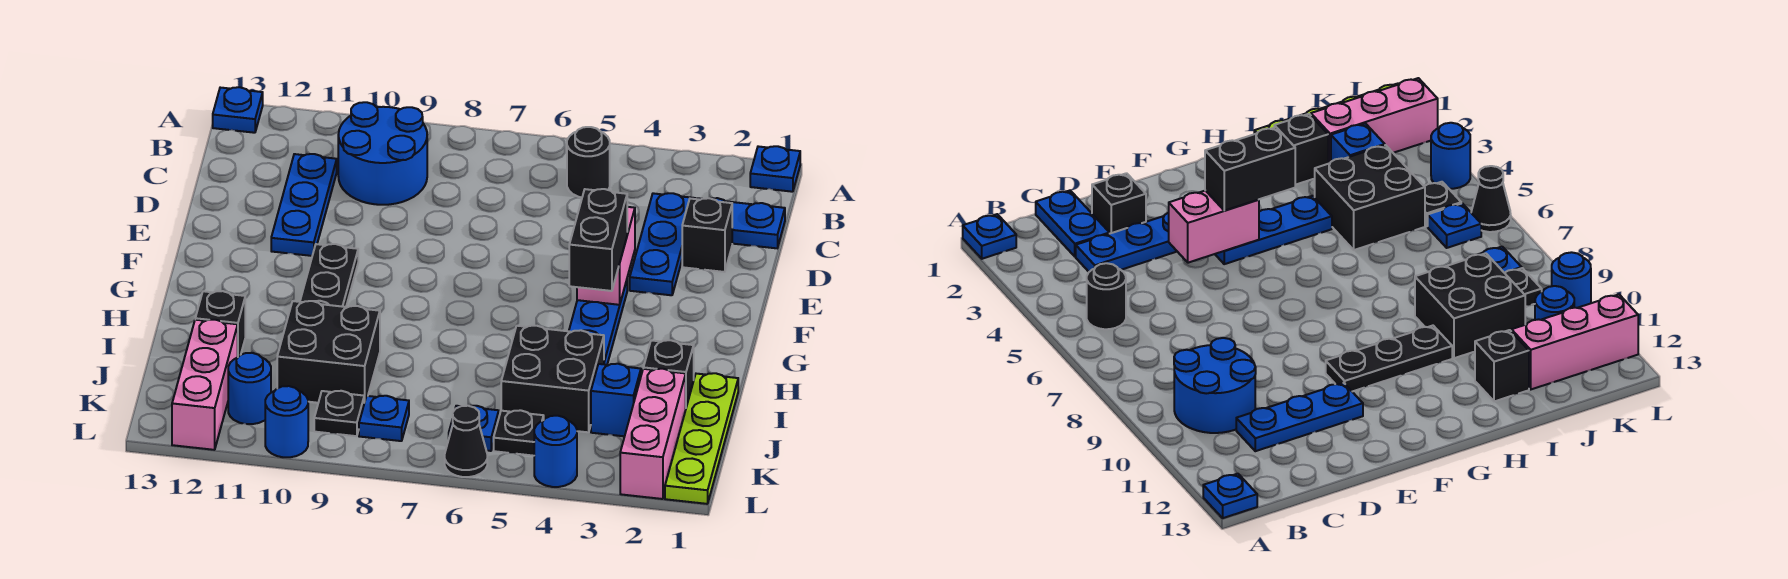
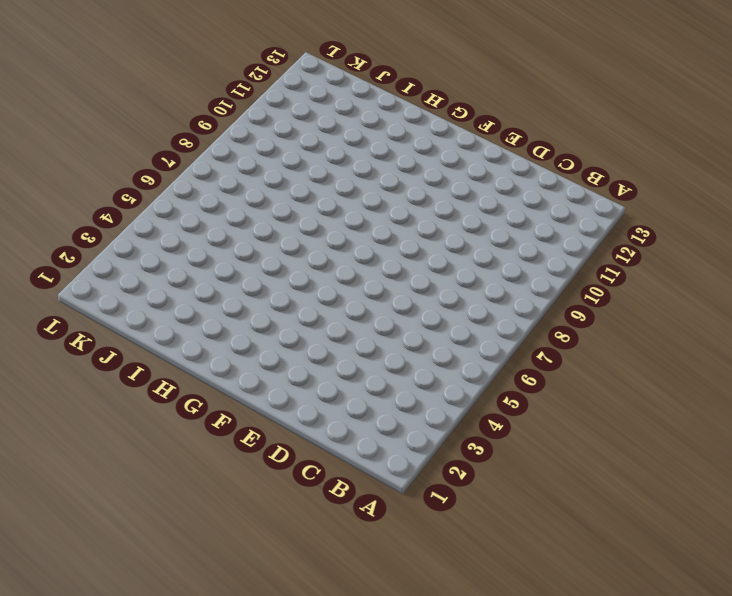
none -> blue 1x1 plate [750,146,800,192]
none -> blue 1x1 plate [213,87,263,133]
none -> black 1x1 round brick [567,127,610,198]

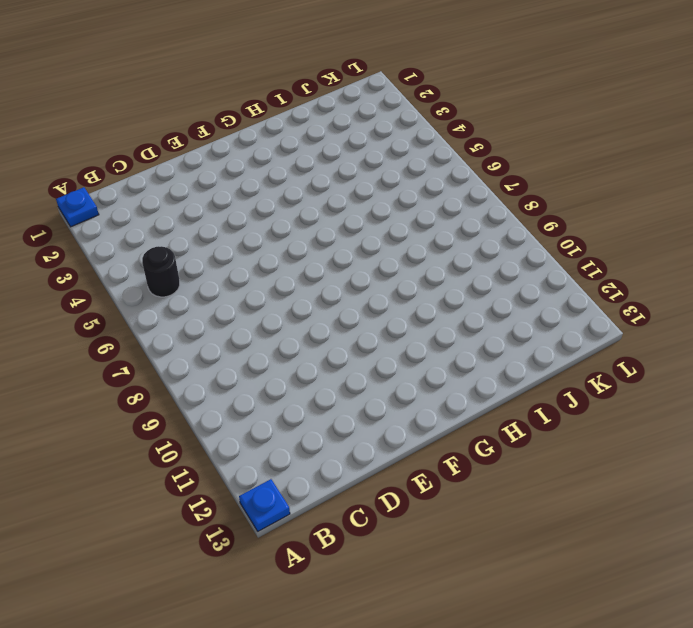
none -> blue 2x2 round brick [338,102,427,205]
none -> blue 1x2 plate [698,198,785,248]
none -> blue 1x3 plate [630,193,695,295]

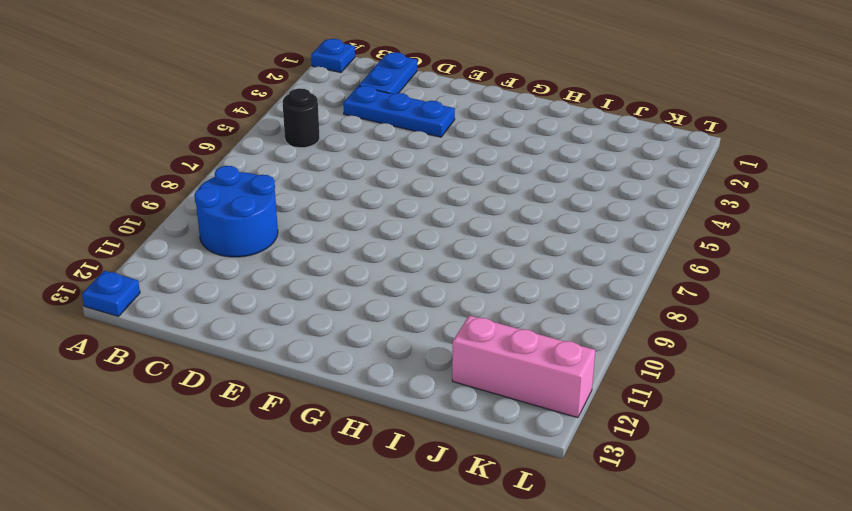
none -> blue 1x3 plate [271,154,337,256]
none -> black 1x1 brick [682,198,732,272]
none -> blue 1x3 plate [569,280,627,365]

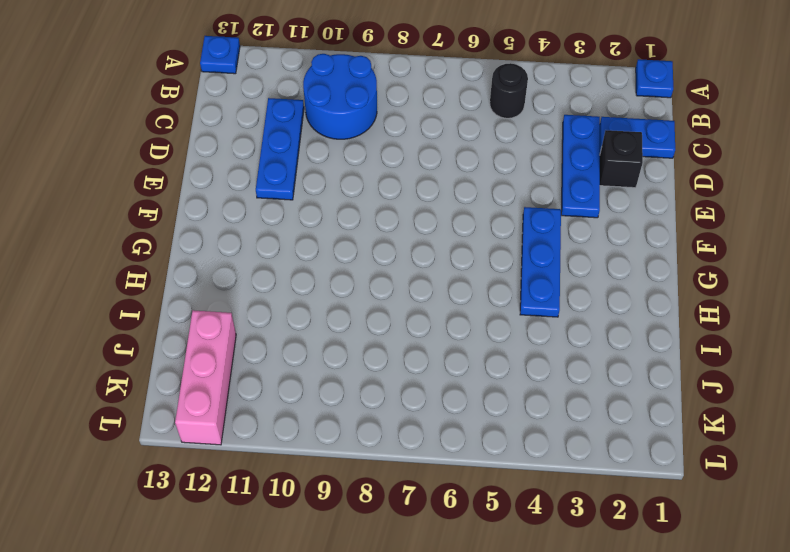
none -> black 1x3 plate [300,244,358,307]
none -> lime 1x4 plate [665,373,738,504]
none -> black 1x1 brick [643,340,694,407]

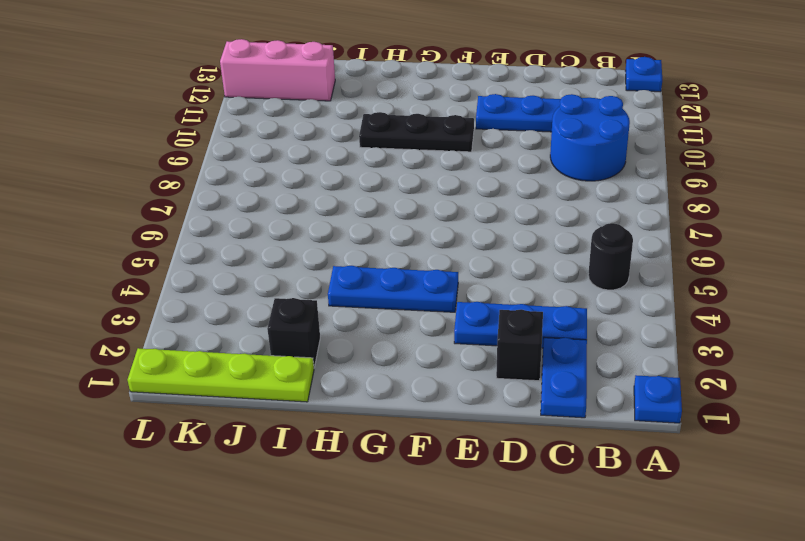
none -> black 2x2 brick [501,326,604,432]
none -> black 2x2 brick [277,301,380,403]
none -> black 1x1 brick [195,291,245,357]

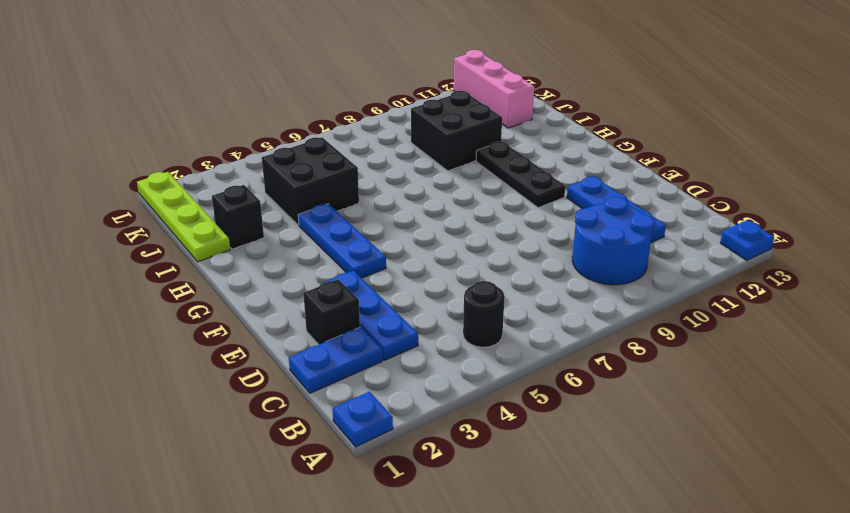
none -> black 1x1 brick [195,291,245,357]
none -> pink 1x3 brick [620,369,686,499]
none -> blue 1x1 brick [591,364,641,436]

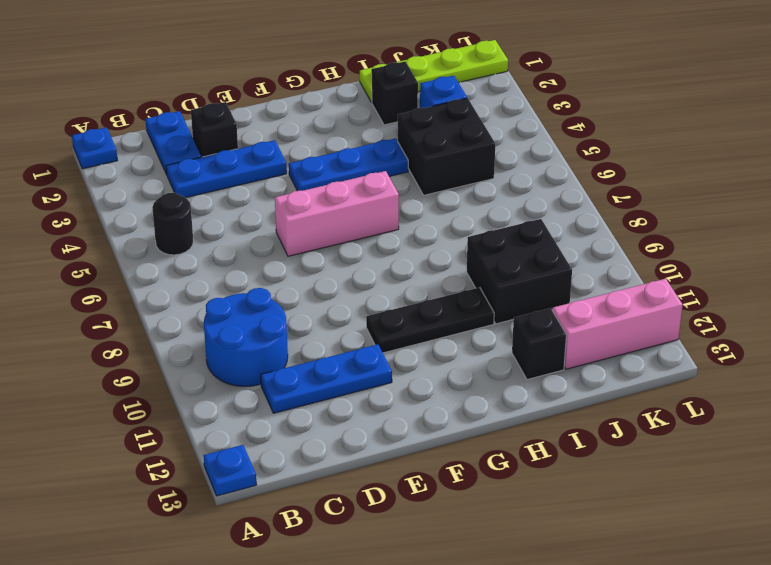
pink 1x3 brick [275,171,399,256] -> pink 1x3 brick moved to [620,369,686,499]
none -> black 1x1 plate [494,410,544,456]
none -> blue 1x1 plate [449,406,499,451]
none -> blue 1x1 plate [359,396,409,441]

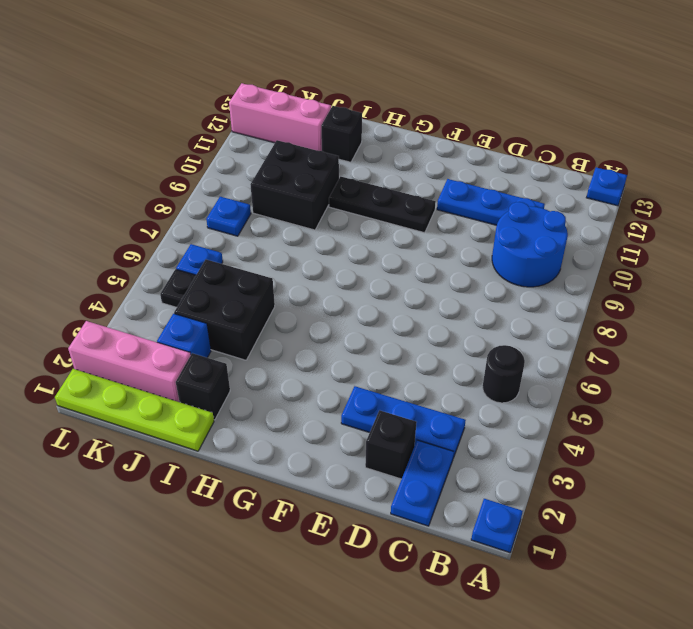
none -> blue 1x3 plate [569,280,627,365]
none -> black 1x1 plate [314,391,364,436]
none -> blue 1x1 round brick [228,353,271,424]

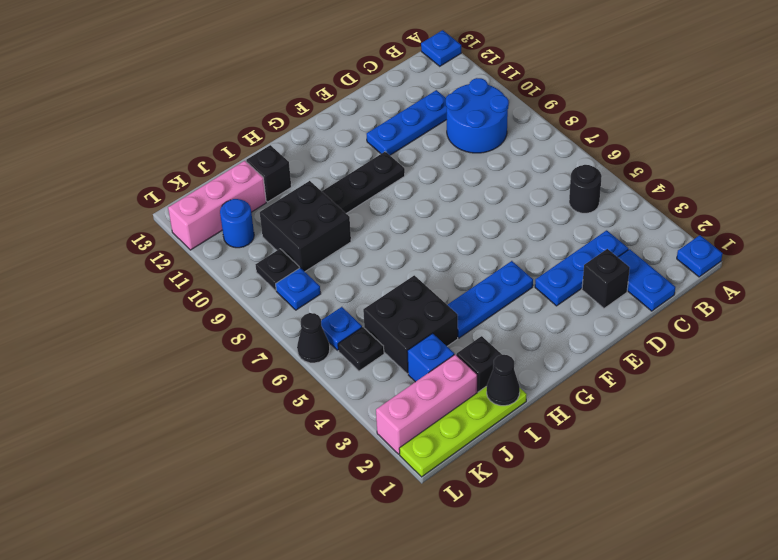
black 1x1 cone [487,355,520,406] -> none
none -> blue 1x1 round brick [534,416,577,487]
none -> blue 1x1 round brick [265,386,308,457]
none -> pink 1x2 brick [577,207,635,305]

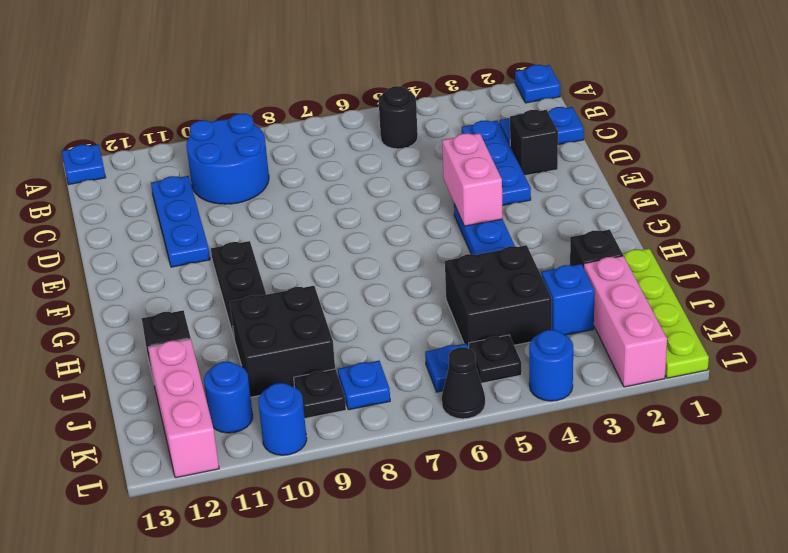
none -> black 1x2 brick [569,189,627,291]

